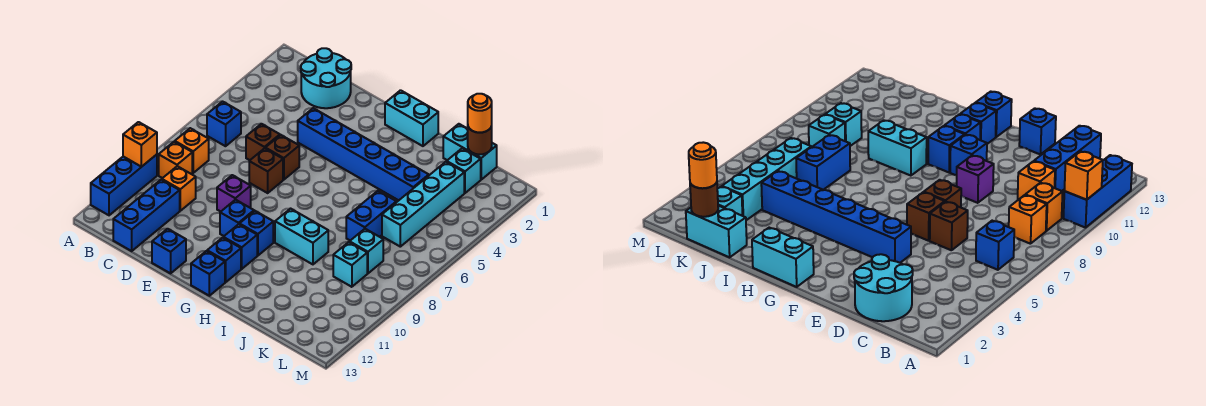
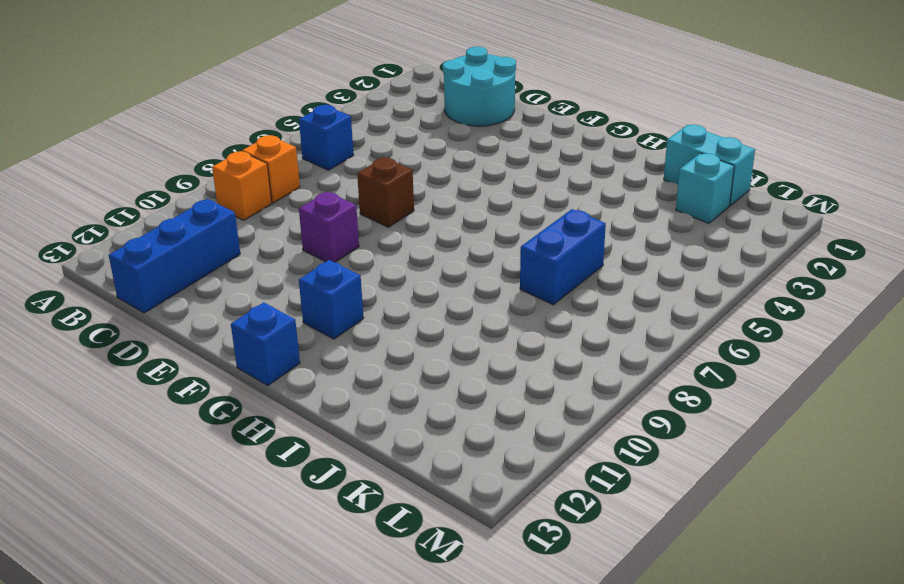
none -> blue 1x3 brick [91,155,157,215]
none -> orange 1x1 brick [162,166,196,211]
none -> brown 1x1 brick [246,124,280,160]

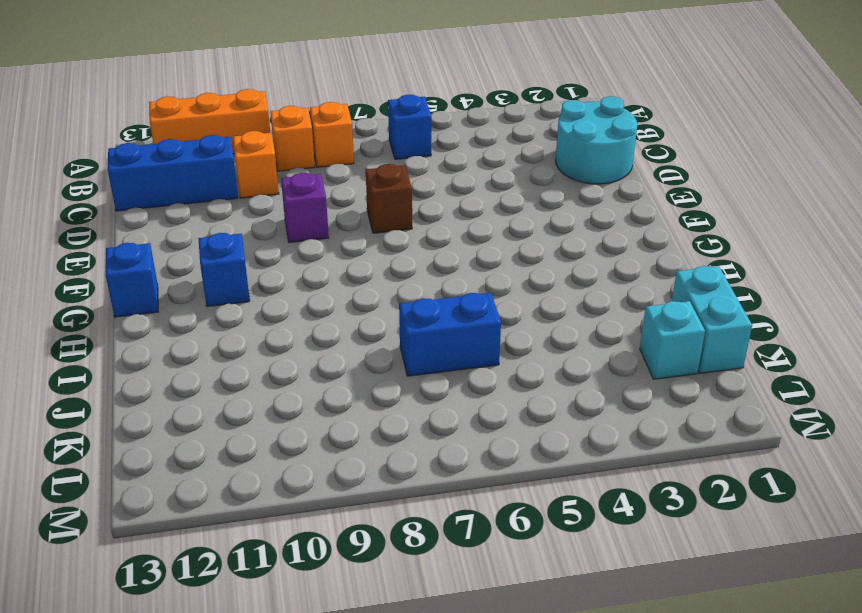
orange 1x3 brick [149,89,270,154] -> blue 1x3 brick [91,155,157,215]
none -> brown 1x1 brick [246,124,280,160]
none -> blue 1x6 brick [298,108,429,201]
none -> brown 1x1 brick [265,135,299,180]

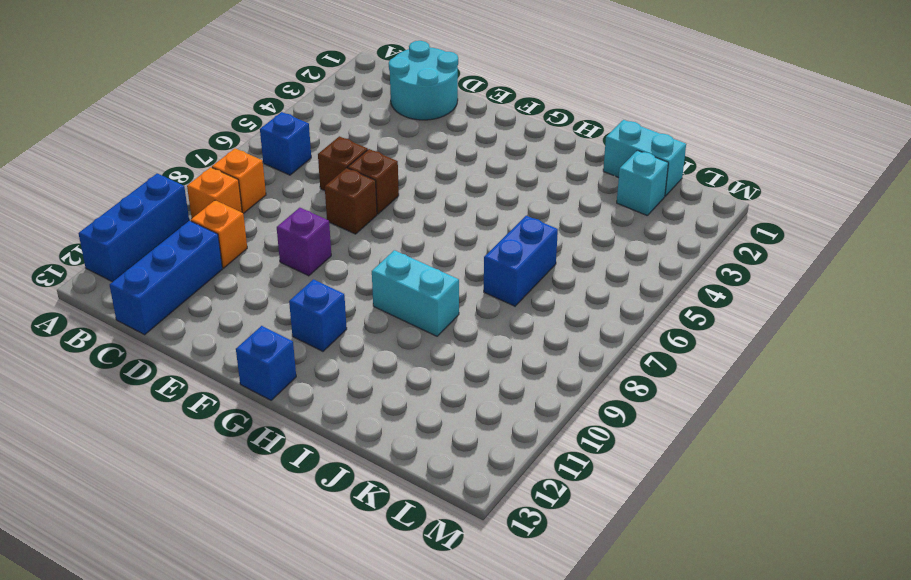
none -> blue 1x6 brick [298,108,429,201]
none -> blue 1x1 brick [152,229,186,273]
none -> blue 1x1 brick [220,200,254,236]

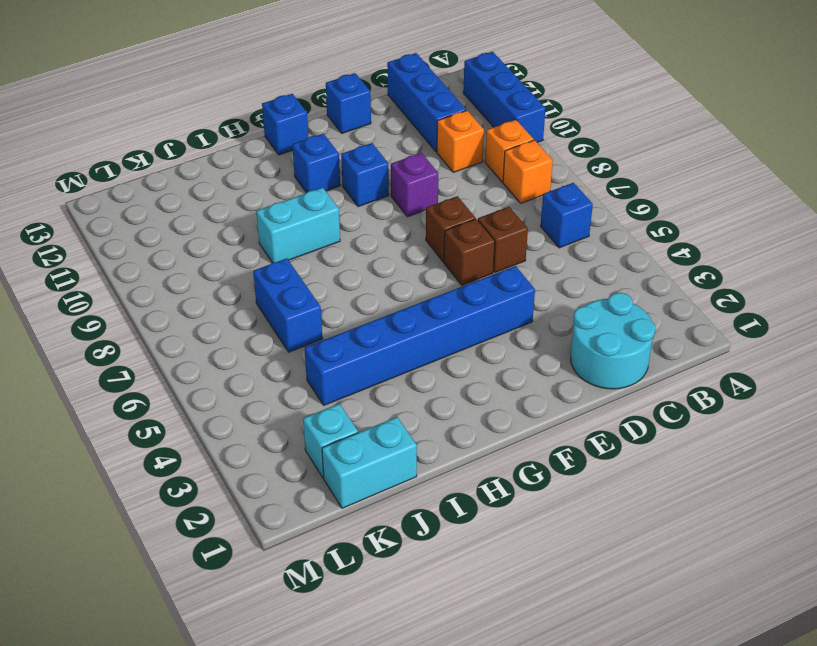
none -> cyan 1x2 brick [385,90,438,146]
none -> blue 1x1 brick [240,211,273,256]
none -> blue 1x1 brick [207,238,241,282]

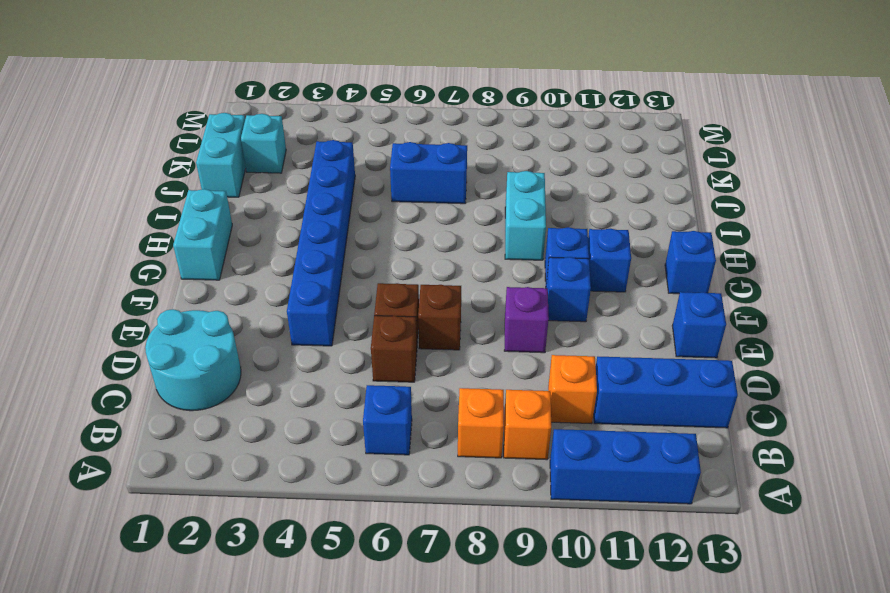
none -> blue 1x1 brick [207,238,241,282]
none -> cyan 1x4 brick [382,162,464,247]
none -> cyan 1x1 brick [350,229,383,273]

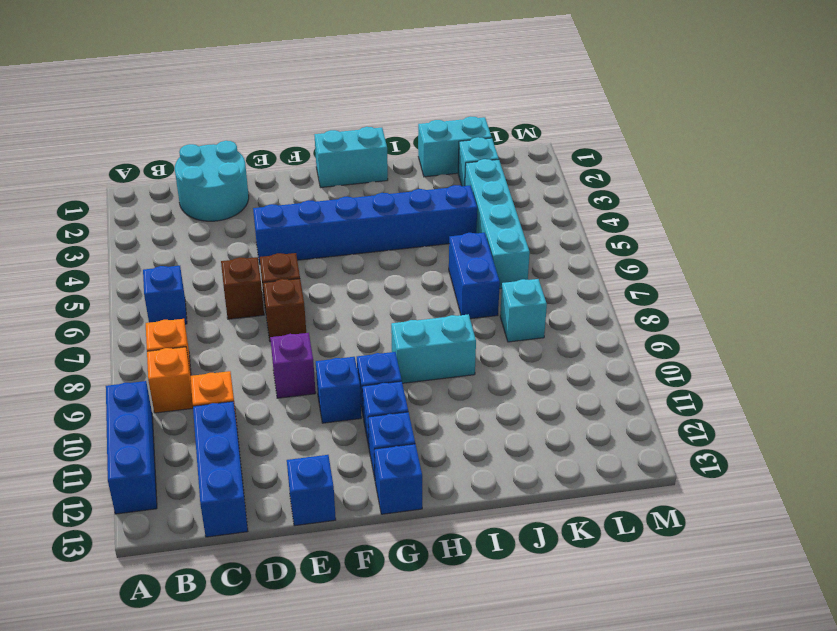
none -> cyan 1x1 brick [333,242,367,287]
none -> orange 1x1 brick [123,122,157,167]
none -> brown 1x1 round brick [468,126,492,155]

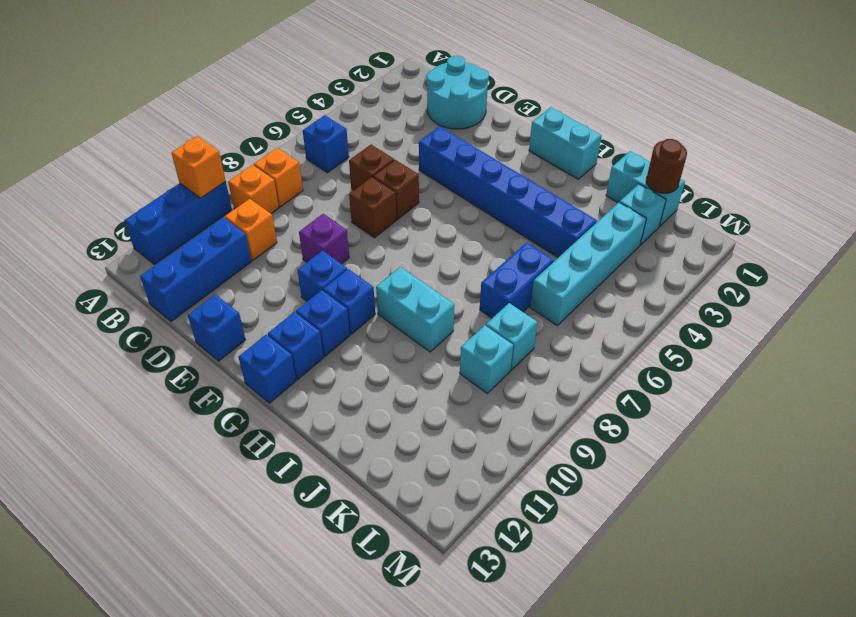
none -> orange 1x1 round brick [468,94,492,133]

